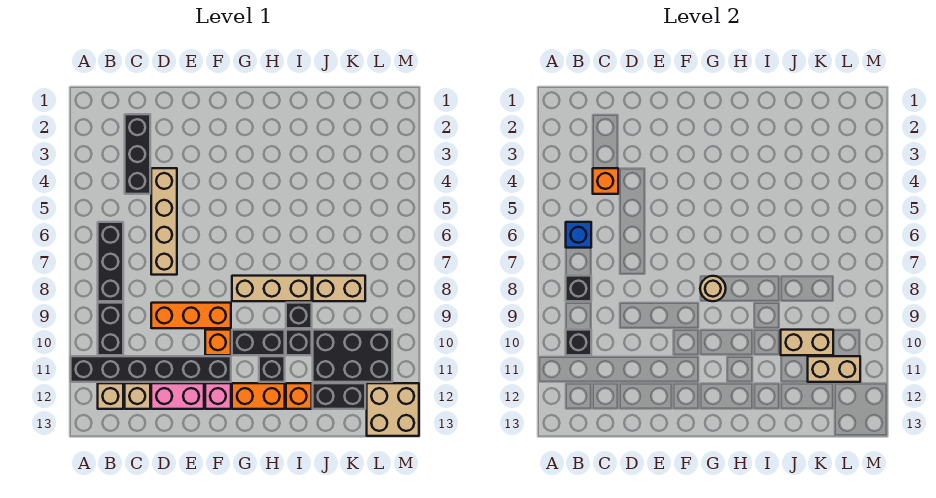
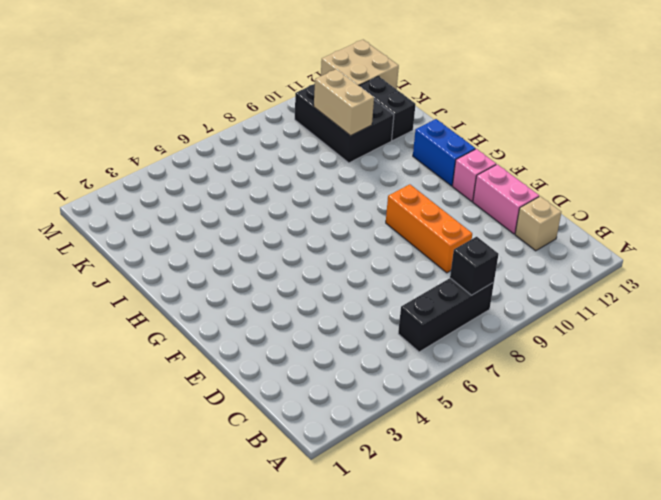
blue 1x2 brick [413,119,475,186] -> orange 1x2 brick [232,383,285,409]
none -> black 1x6 brick [71,356,231,382]
none -> black 1x2 brick [98,303,123,355]
none -> tan 1x1 brick [98,383,123,409]

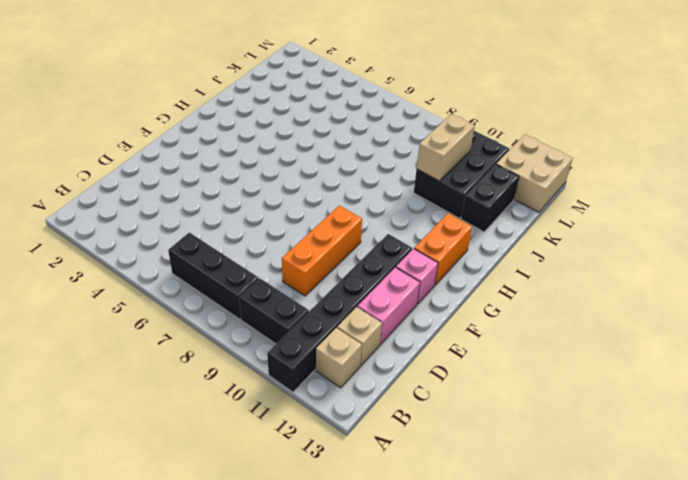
none -> black 1x3 brick [125,114,150,194]
none -> tan 1x4 brick [151,168,177,275]
none -> orange 1x1 brick [205,330,231,355]

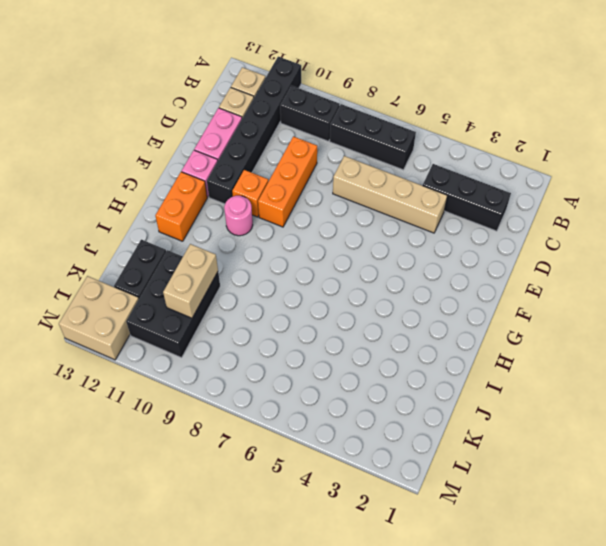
pink 1x1 round brick [224,196,253,236] -> black 1x2 brick [232,330,285,355]
none -> tan 1x3 brick [232,276,312,301]
none -> black 1x1 brick [259,356,285,382]
none -> black 1x1 brick [286,303,312,328]

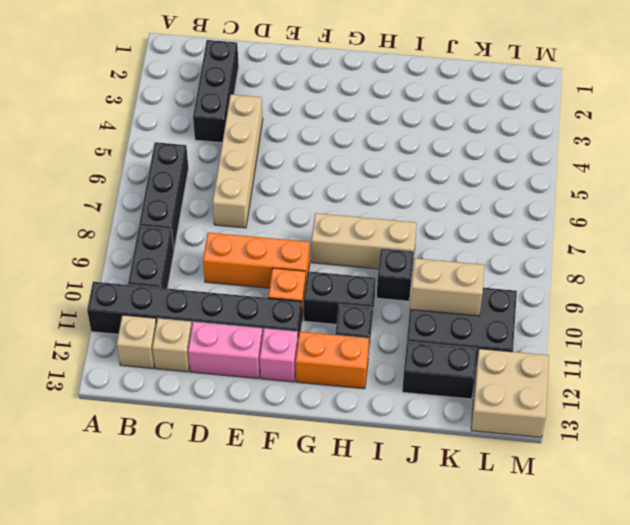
none -> black 1x1 brick [286,330,312,355]
none -> orange 1x1 brick [286,383,312,409]
none -> tan 1x2 brick [313,276,365,301]

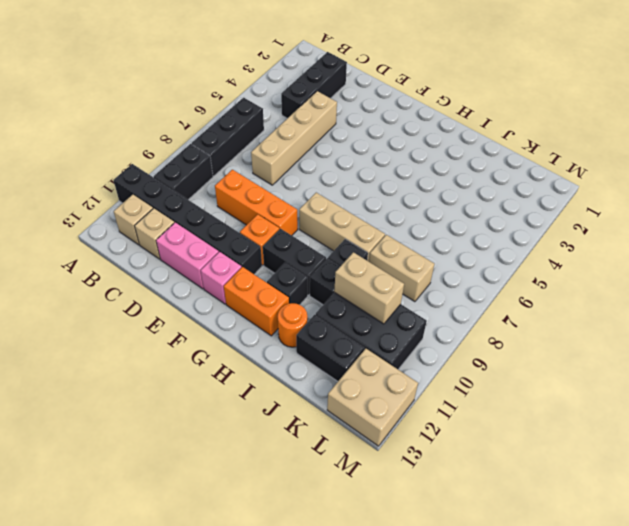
orange 1x1 round brick [278,303,307,347] -> orange 1x1 brick [286,383,312,409]
none -> blue 1x1 brick [566,222,591,248]
none -> black 1x1 brick [566,276,591,301]
none -> black 1x1 brick [566,330,591,355]

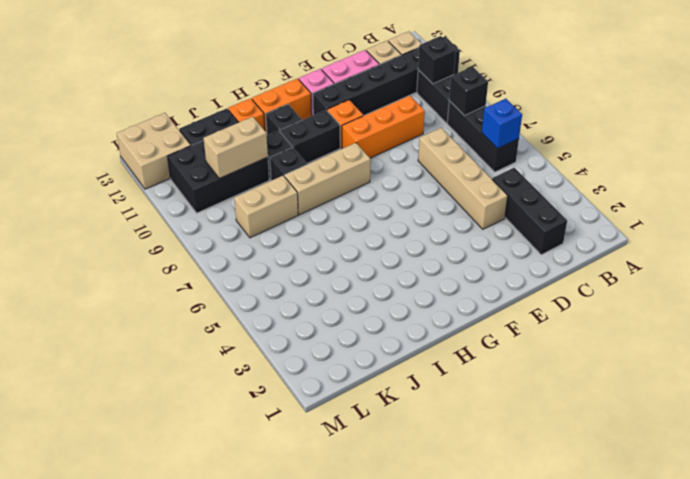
none -> orange 1x1 brick [593,168,618,194]
none -> tan 1x1 round brick [700,276,726,301]
none -> tan 1x2 brick [808,356,860,382]

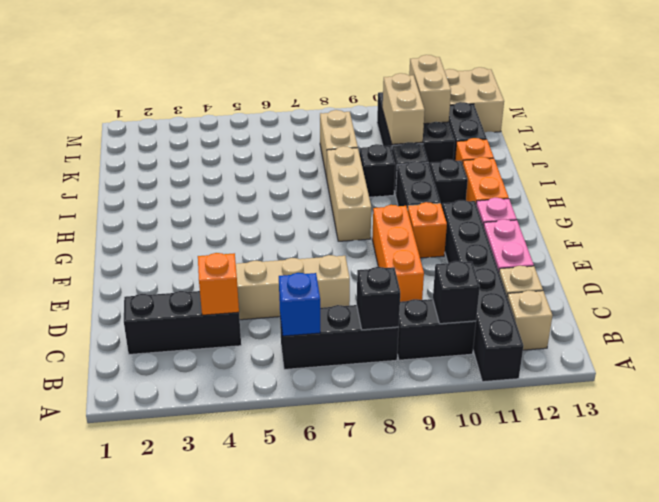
none -> tan 1x1 round brick [700,276,726,301]

